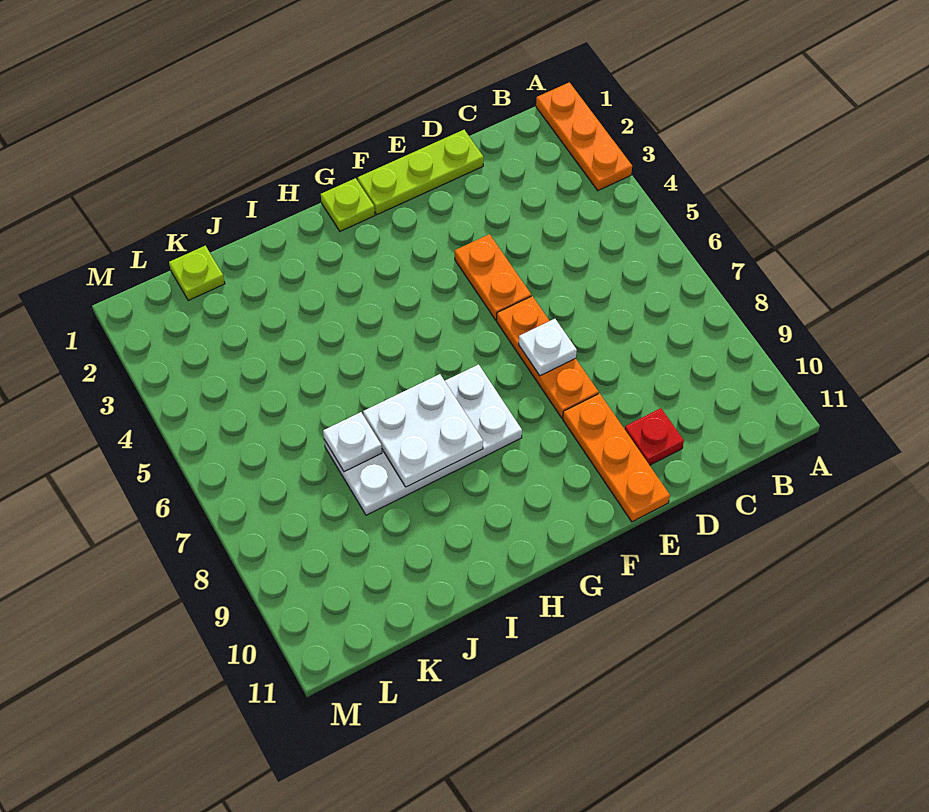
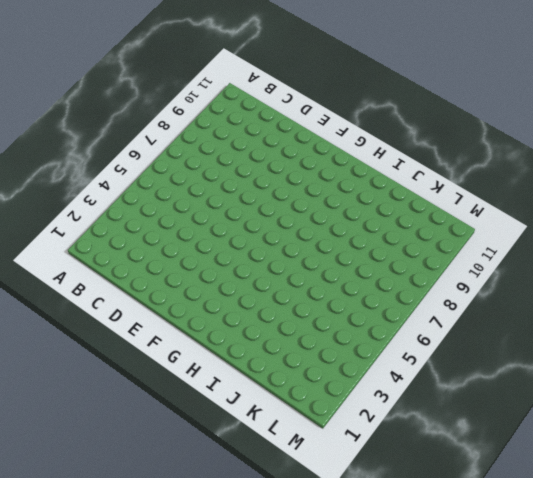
none -> orange 1x3 plate [536,82,632,191]
none -> lime 1x3 plate [358,130,484,215]
none -> red 1x1 plate [625,408,684,465]

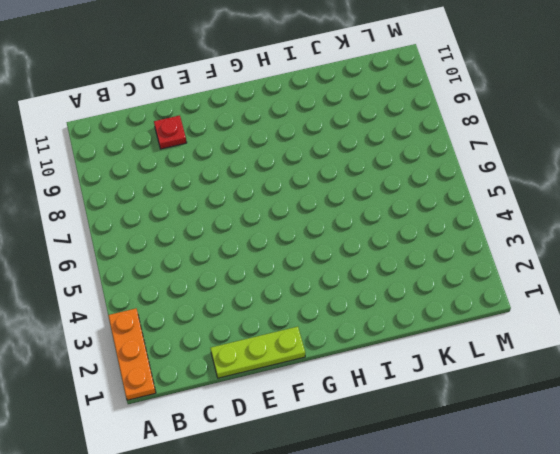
none -> orange 1x2 plate [455,234,531,320]
none -> orange 1x3 plate [497,296,599,418]
none -> orange 1x3 plate [563,393,670,522]

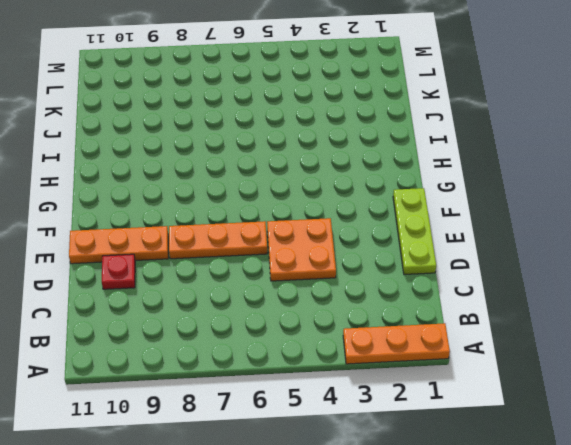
orange 2x2 plate [267,218,336,281] -> orange 1x2 plate [455,234,531,320]
none -> lime 1x1 plate [321,178,375,231]
none -> white 2x4 plate [324,364,522,515]
none -> lime 1x1 plate [169,246,225,301]

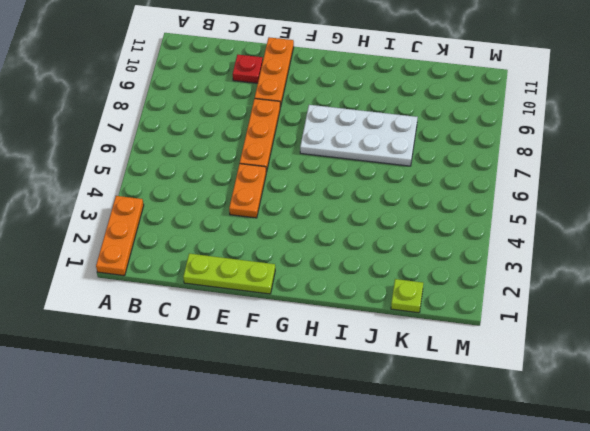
none -> lime 1x1 plate [321,178,375,231]
none -> white 1x1 plate [519,319,577,376]
none -> white 2x2 plate [363,374,483,487]

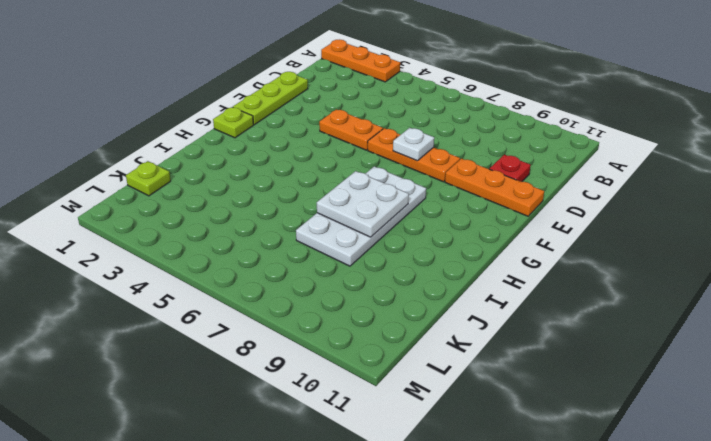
none -> white 1x1 plate [323,412,382,472]

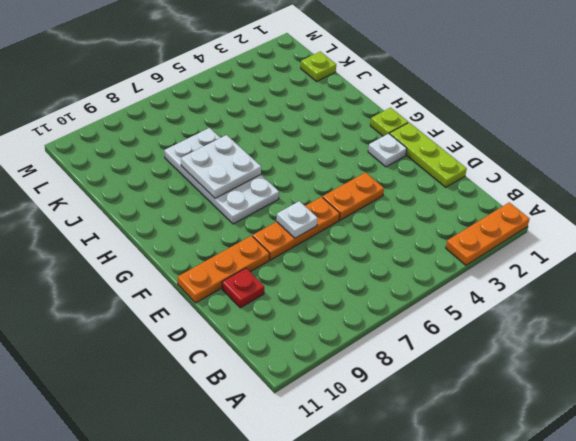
white 1x1 plate [368,134,407,167] -> white 1x1 plate moved to [323,412,382,472]

